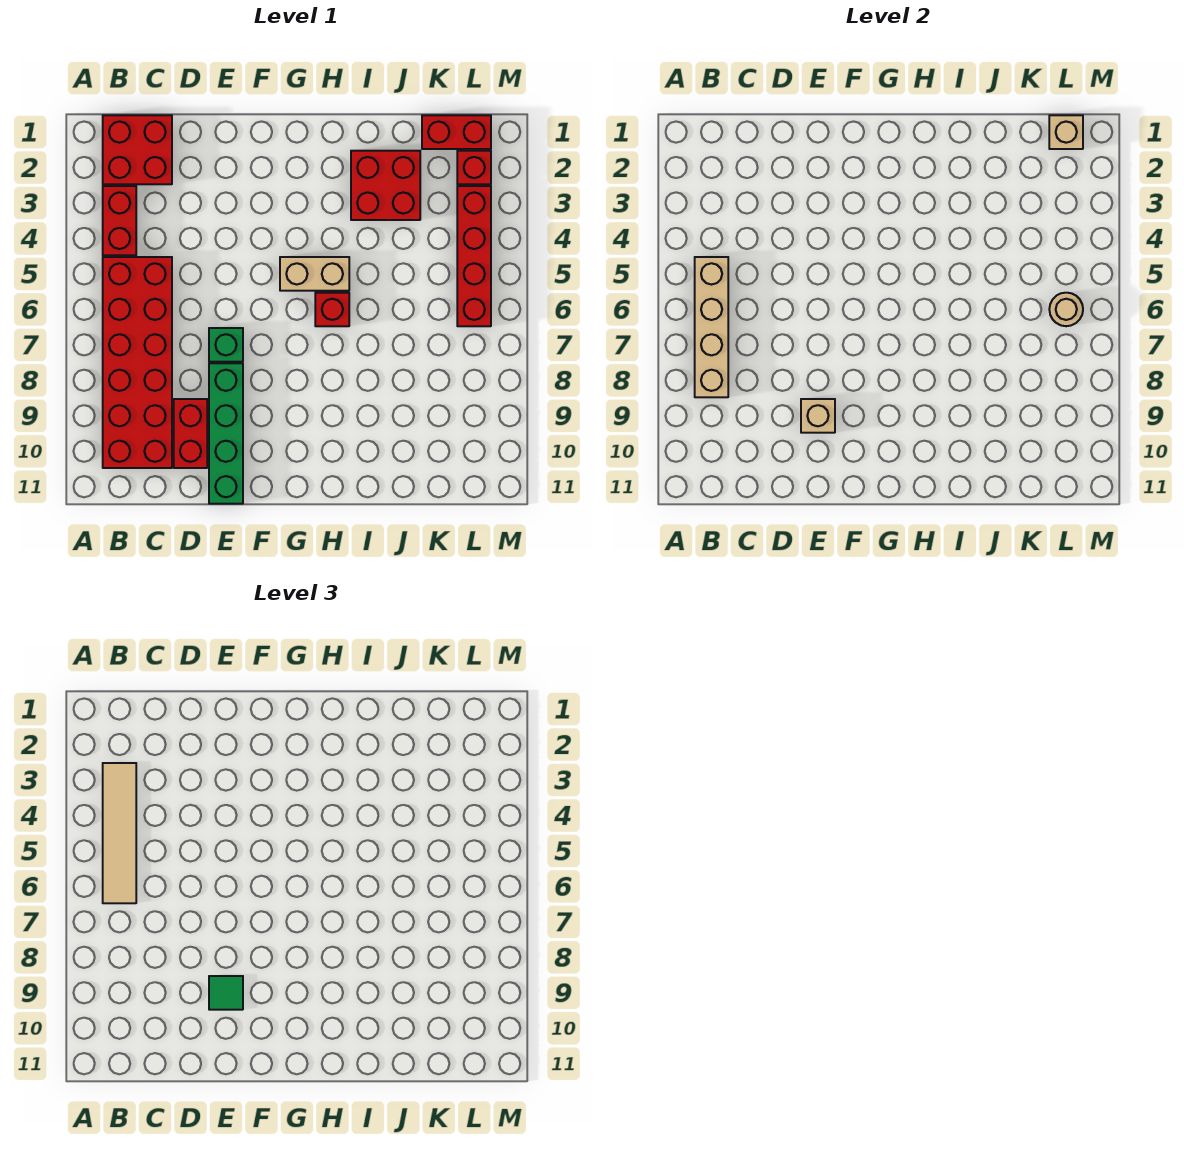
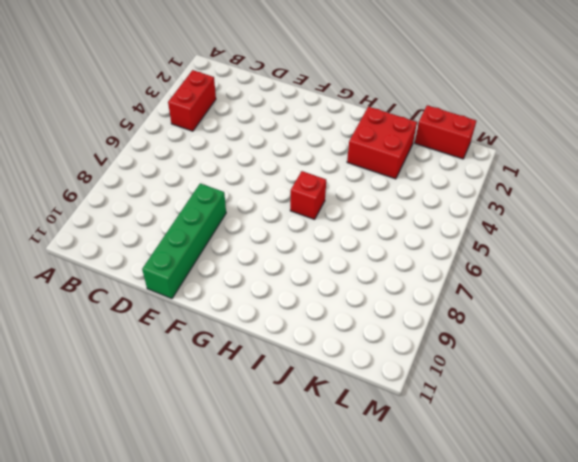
none -> red 2x2 brick [103,115,172,184]
none -> red 2x6 brick [103,257,172,468]
none -> red 1x2 brick [174,399,207,468]

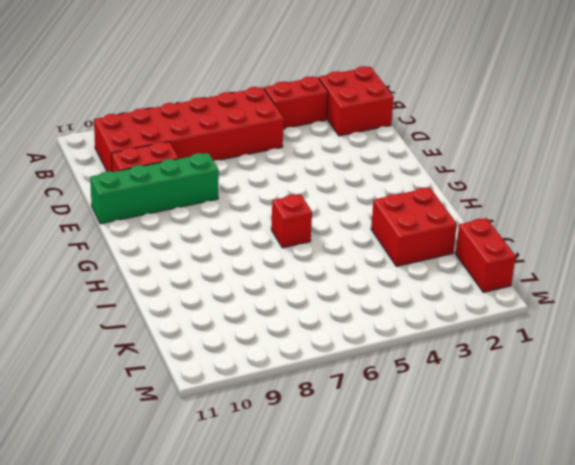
none -> green 1x1 brick [209,328,243,362]
none -> tan 1x2 brick [280,257,349,291]
none -> red 1x1 brick [457,151,491,184]

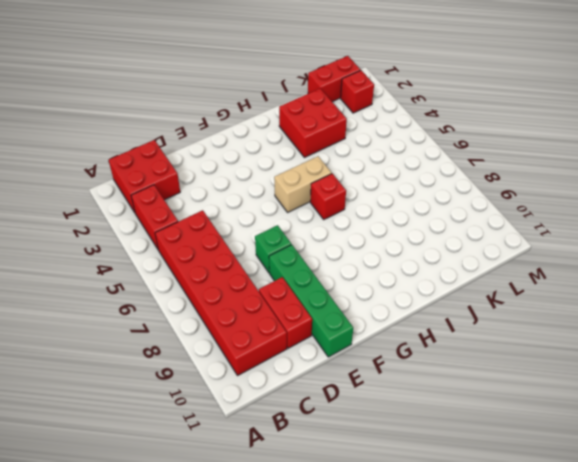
none -> red 1x4 brick [457,186,491,326]
none -> tan 1x4 brick [695,257,728,397]
none -> tan 1x1 brick [801,399,835,433]

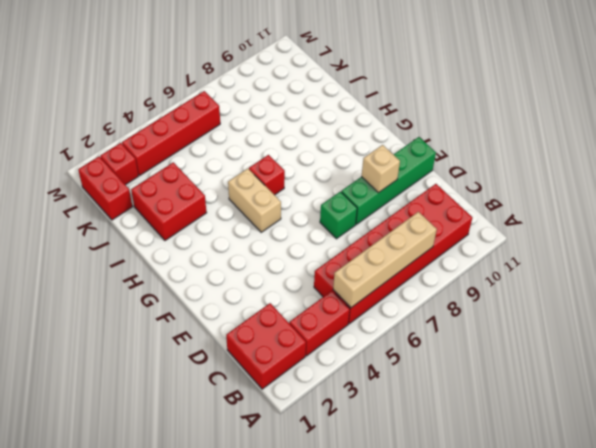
none -> red 1x2 brick [174,399,207,468]
none -> tan 1x1 brick [1049,115,1083,149]
none -> tan 1x1 round brick [1049,293,1083,326]

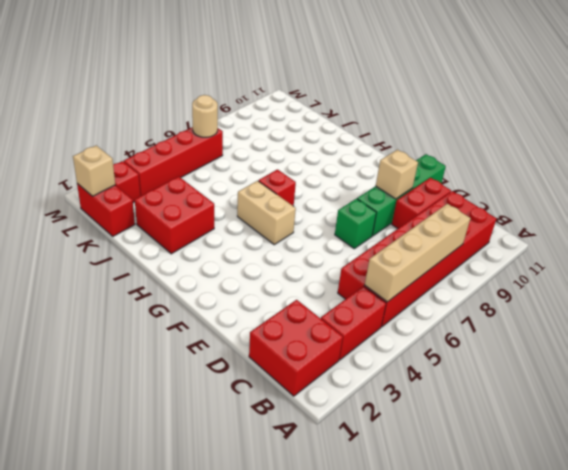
none -> tan 1x4 tile [103,763,136,903]
none -> green 1x1 tile [209,976,243,1010]

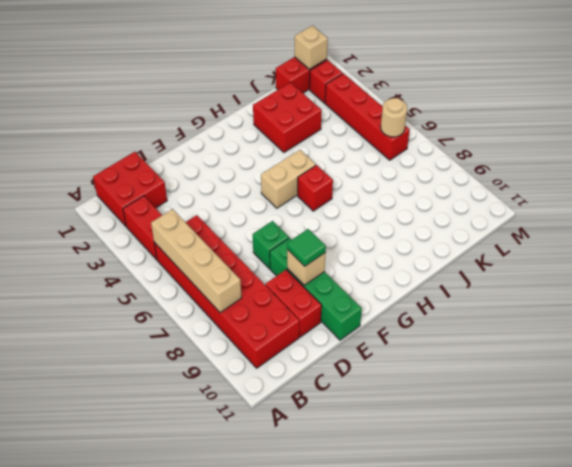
none -> tan 1x4 tile [103,763,136,903]

